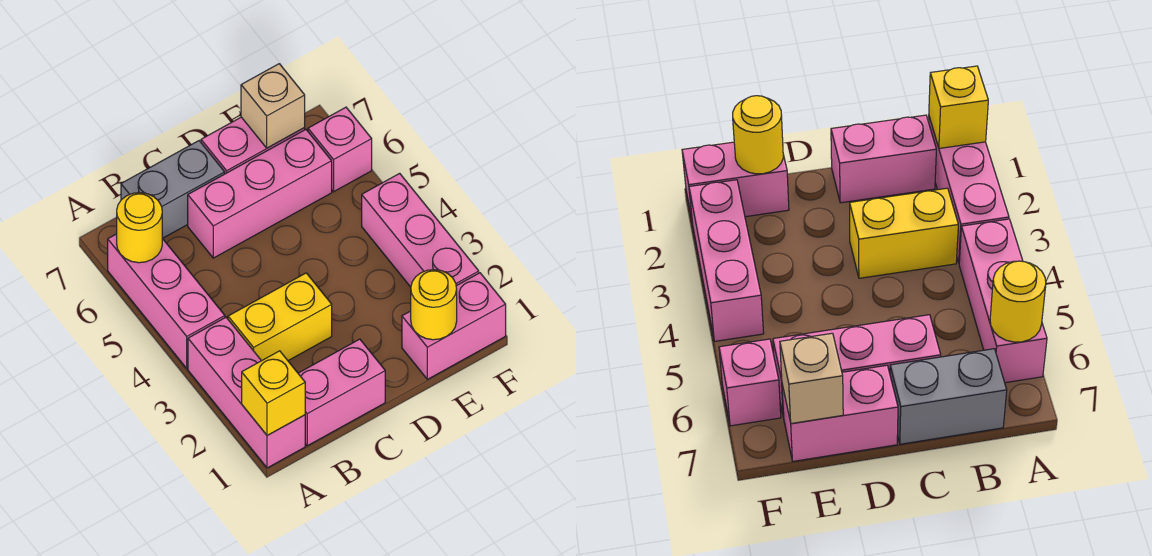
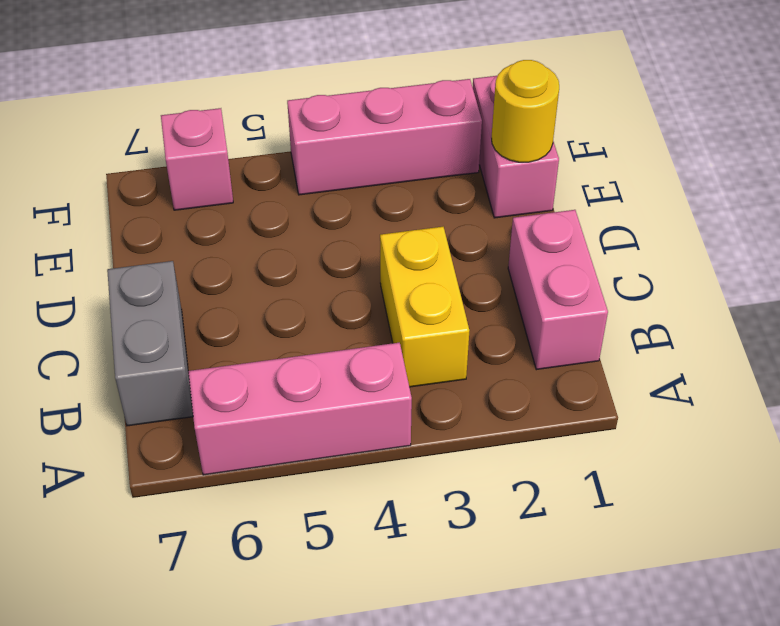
none -> pink 1x3 brick [188,317,305,468]
none -> pink 1x3 brick [188,130,332,258]
none -> pink 1x2 brick [201,117,305,174]

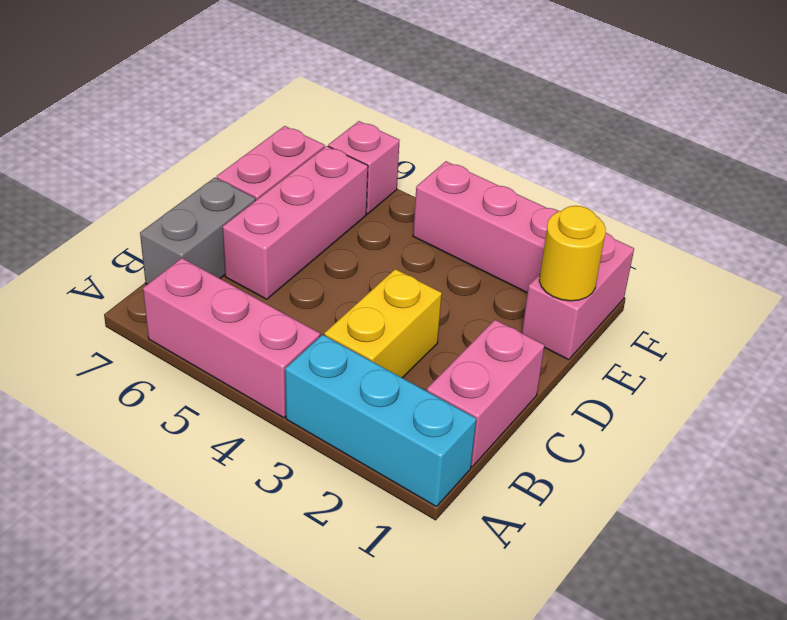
cyan 1x3 brick [285,335,476,506] -> pink 1x3 brick [188,317,305,468]
none -> yellow 1x1 brick [242,351,305,435]
none -> yellow 1x1 round brick [117,193,162,263]
none -> tan 1x1 brick [241,64,305,148]

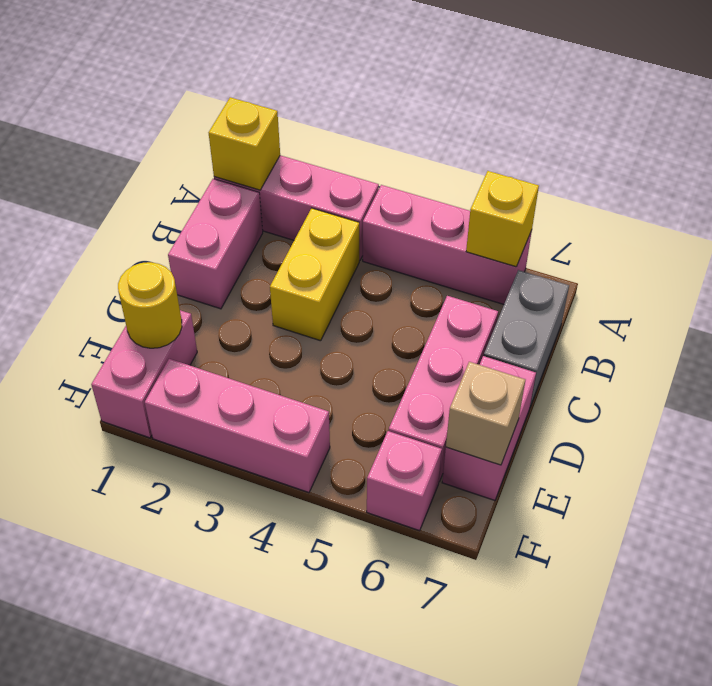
yellow 1x1 brick [466,171,539,267] -> yellow 1x1 round brick [117,193,162,263]

